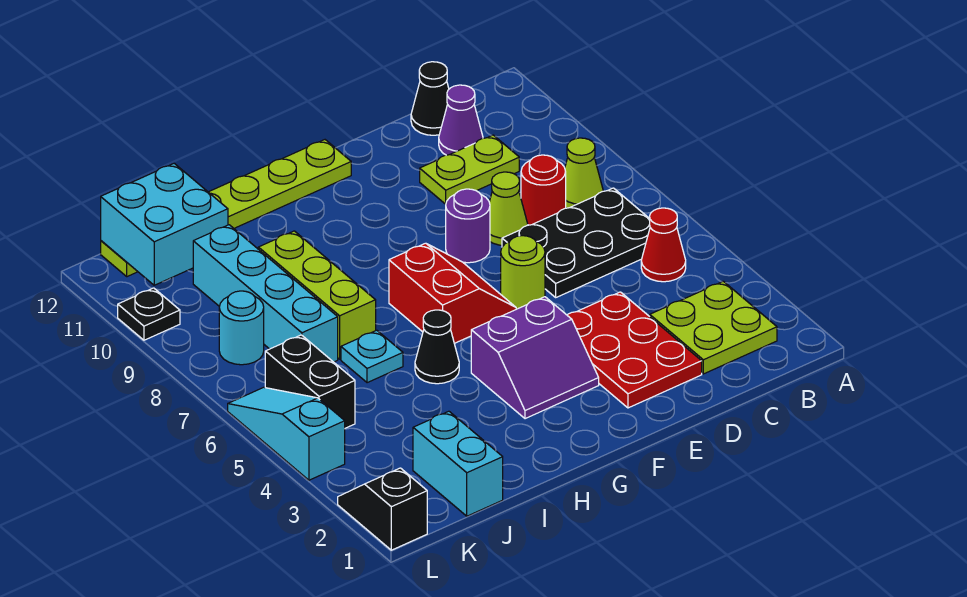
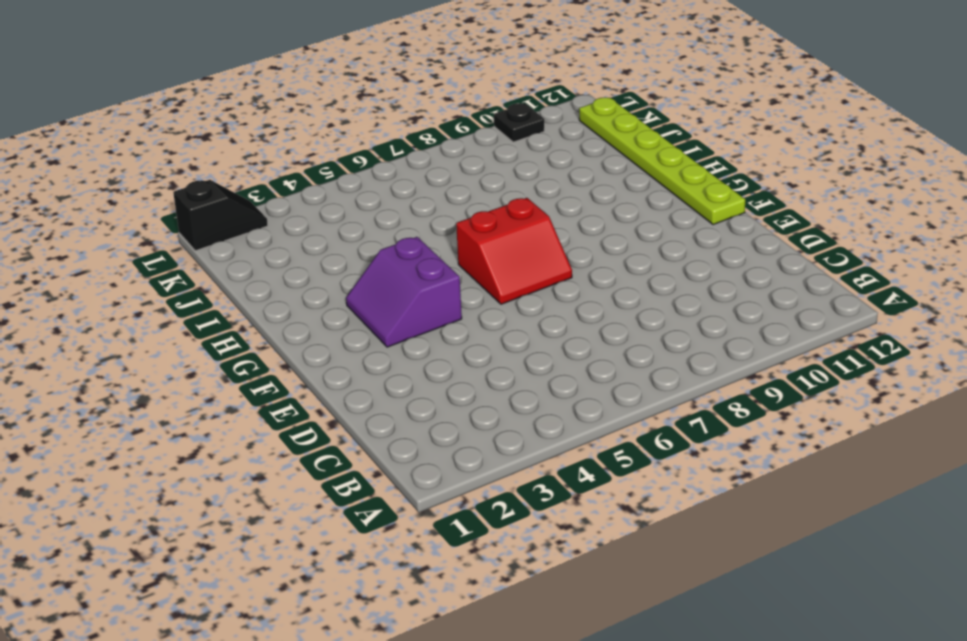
none -> lime 2x2 plate [650,281,777,374]
none -> red 1x1 cone [641,208,686,282]
none -> black 2x3 plate [502,188,650,297]

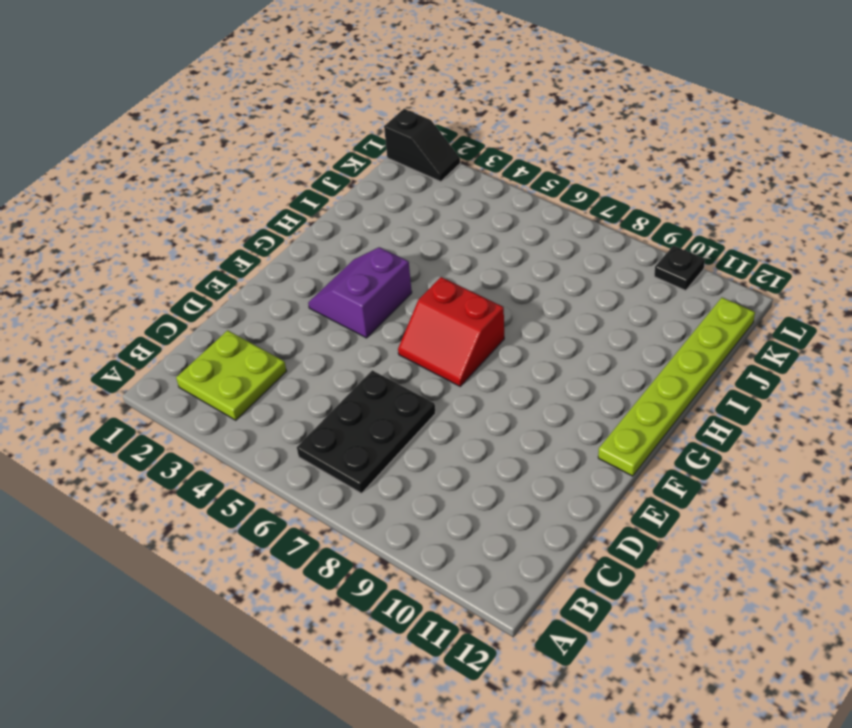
none -> red 1x1 cone [641,208,686,282]
none -> lime 1x1 cone [565,138,603,208]
none -> red 1x1 round brick [521,155,566,225]

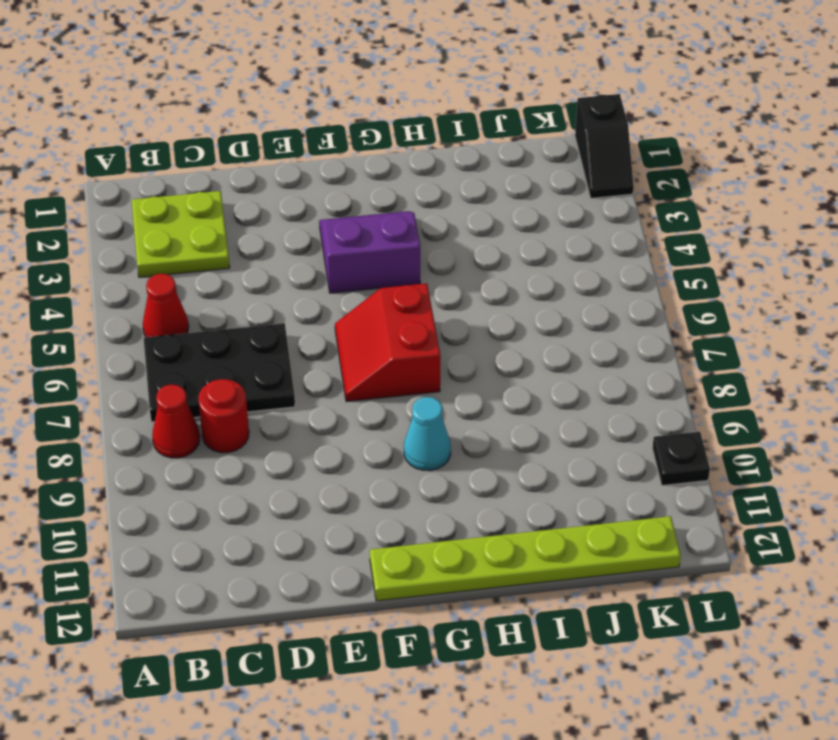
red 1x1 cone [152,384,200,458] -> lime 1x1 cone [565,138,603,208]
cyan 1x1 cone [404,397,451,471] -> none
none -> lime 1x2 plate [420,135,519,204]
none -> purple 1x1 cone [439,85,483,155]
none -> black 1x1 cone [411,62,449,135]

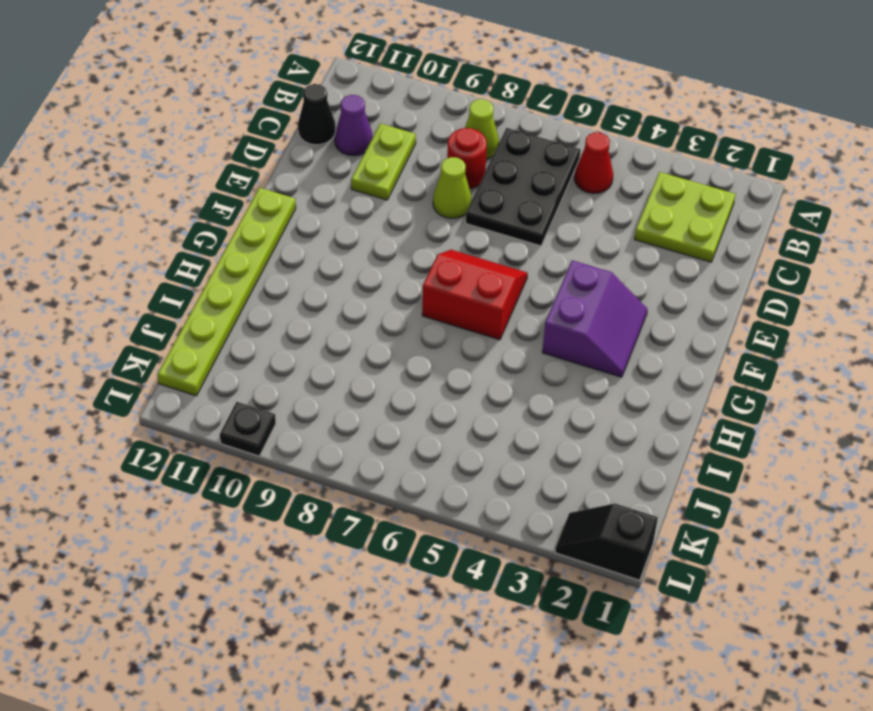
none -> red 2x3 plate [567,292,702,408]
none -> lime 1x1 round brick [501,236,545,309]
none -> purple 1x1 round brick [446,189,490,263]

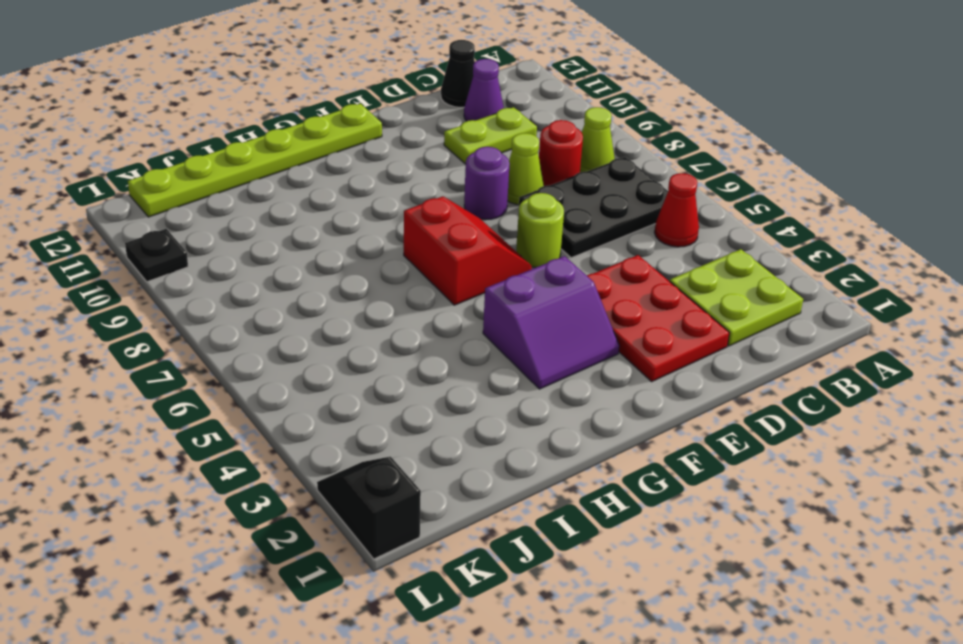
none -> black 1x1 cone [415,310,459,384]
none -> cyan 1x1 plate [341,330,403,383]
none -> lime 1x3 brick [258,231,376,359]

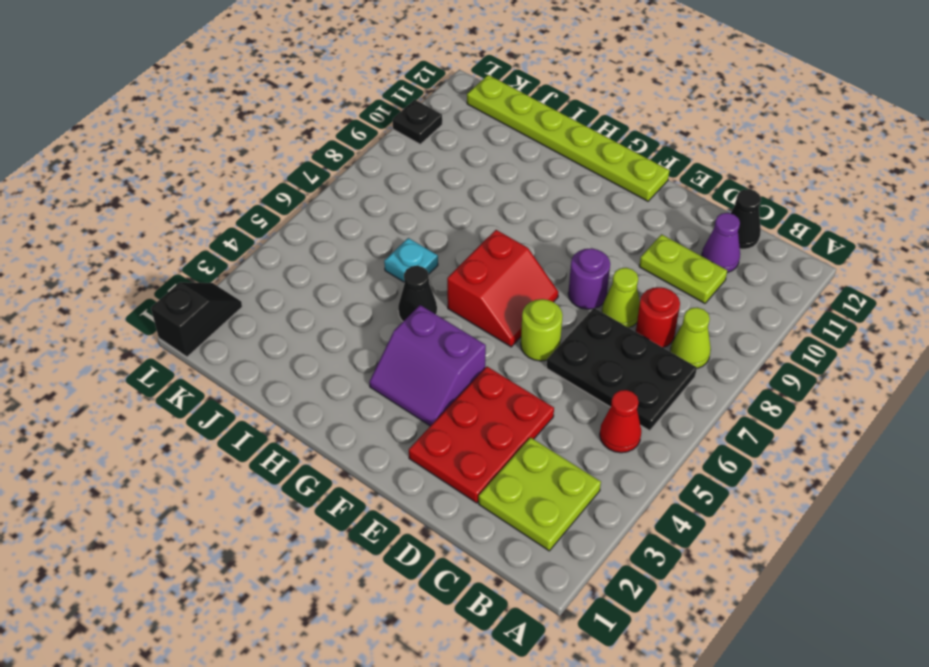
none -> lime 1x3 brick [258,231,376,359]
none -> cyan 1x2 brick [413,411,503,516]
none -> cyan 1x4 brick [193,225,338,362]

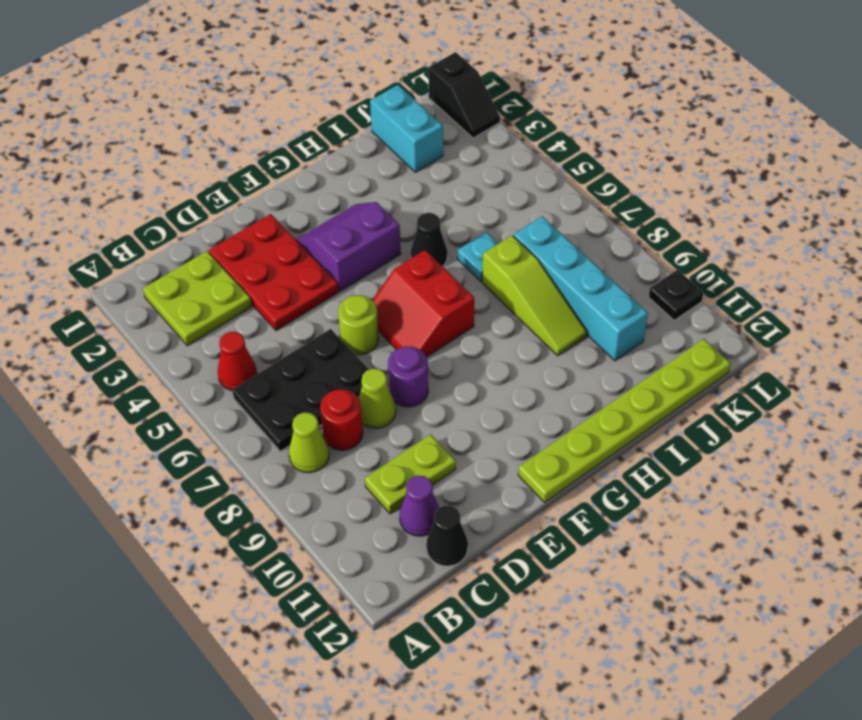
lime 1x3 slope [482,236,587,356] -> lime 1x3 brick [258,231,376,359]
none -> black 1x2 brick [265,335,355,428]
none -> cyan 1x1 round brick [219,291,264,365]
none -> cyan 1x3 slope [228,387,345,480]

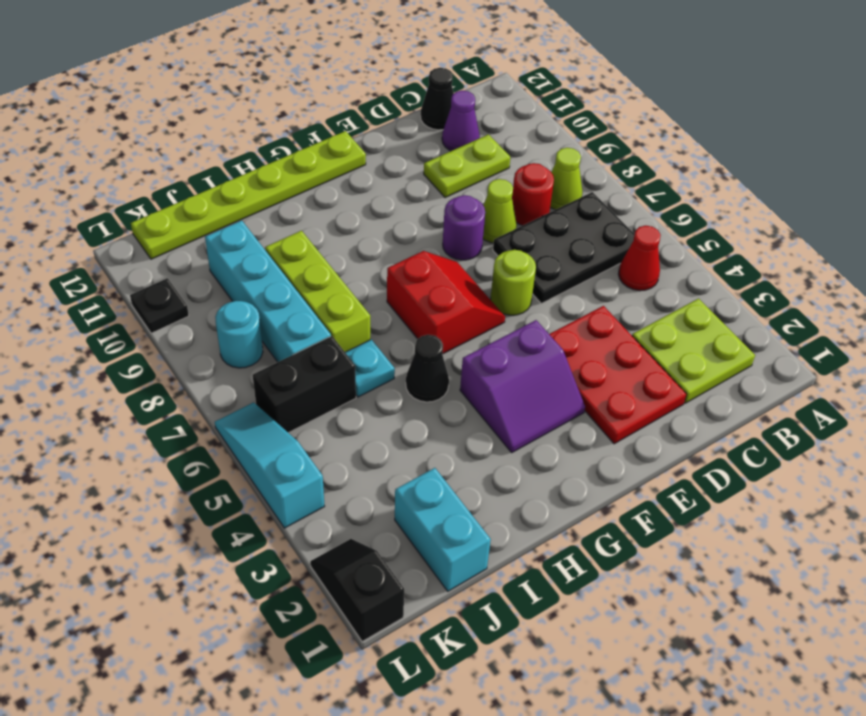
black 1x2 brick [253,336,356,433] -> black 1x2 brick turned to [265,335,355,428]
none -> cyan 2x2 brick [101,164,228,285]

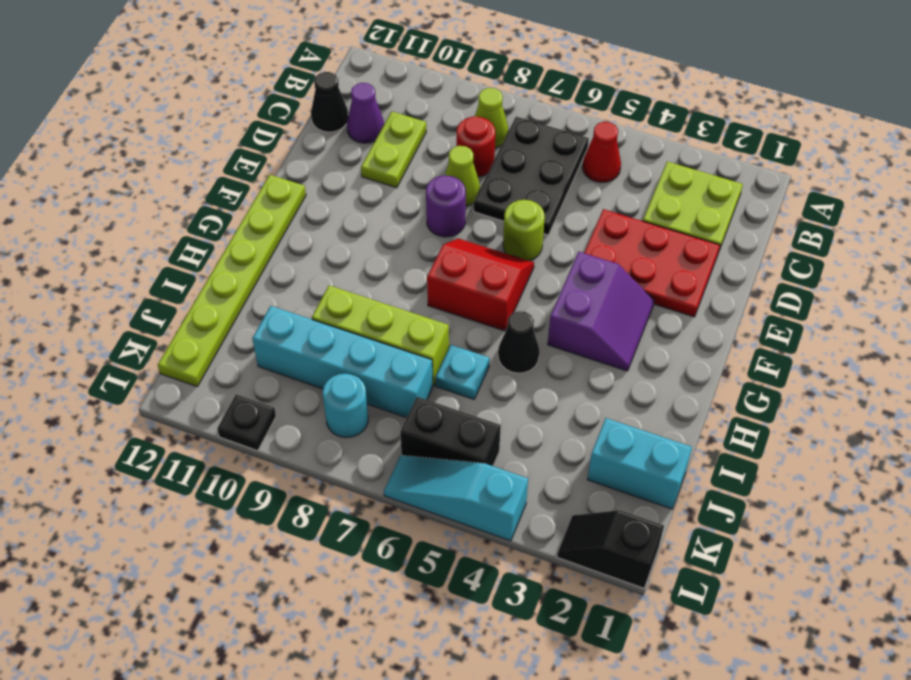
none -> cyan 2x2 brick [101,164,228,285]

